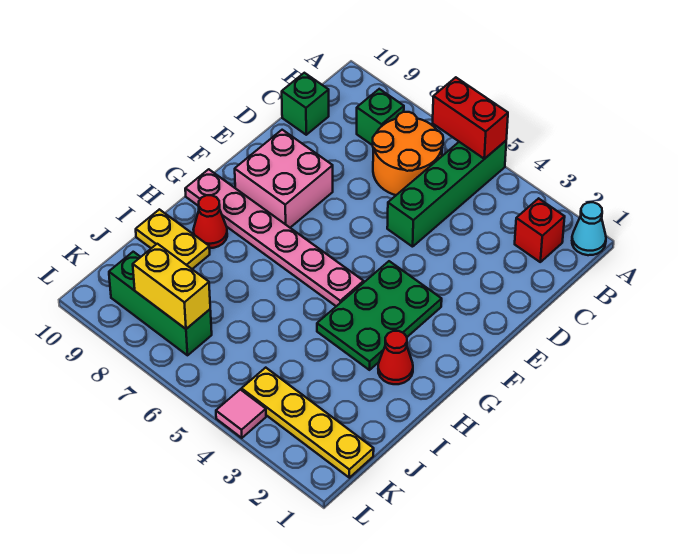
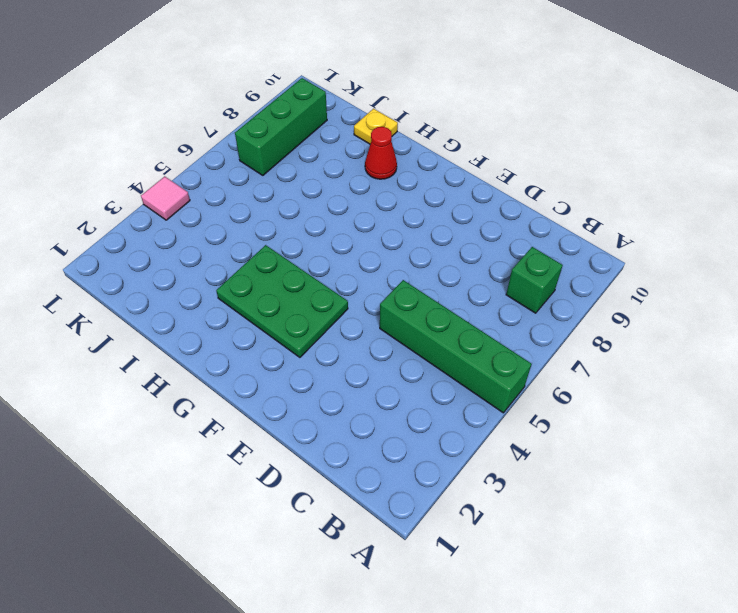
yellow 1x1 plate [354,109,398,144] -> yellow 1x2 plate [136,209,210,269]
none -> cyan 1x1 cone [572,202,606,255]
none -> red 1x1 brick [515,198,565,262]
none -> orange 2x2 round brick [373,112,443,195]

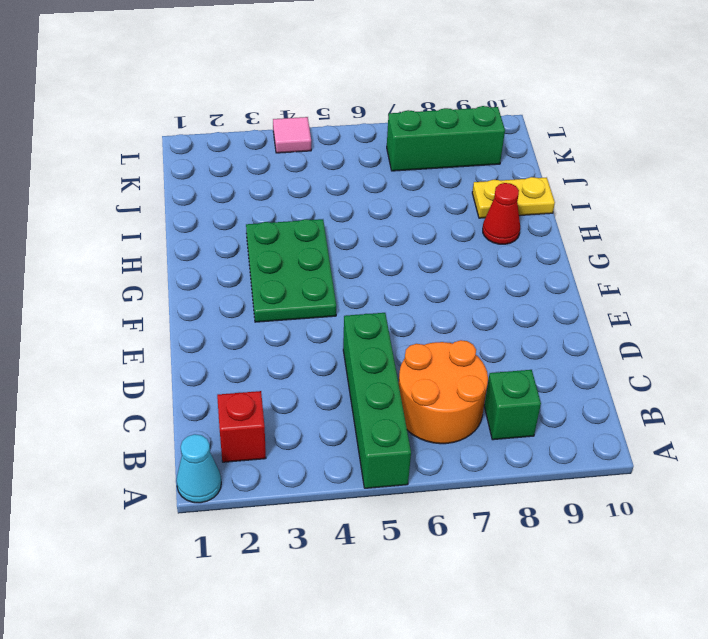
none -> green 1x1 brick [282,73,329,135]
none -> pink 2x2 brick [235,130,333,228]
none -> pink 1x6 plate [185,169,364,306]

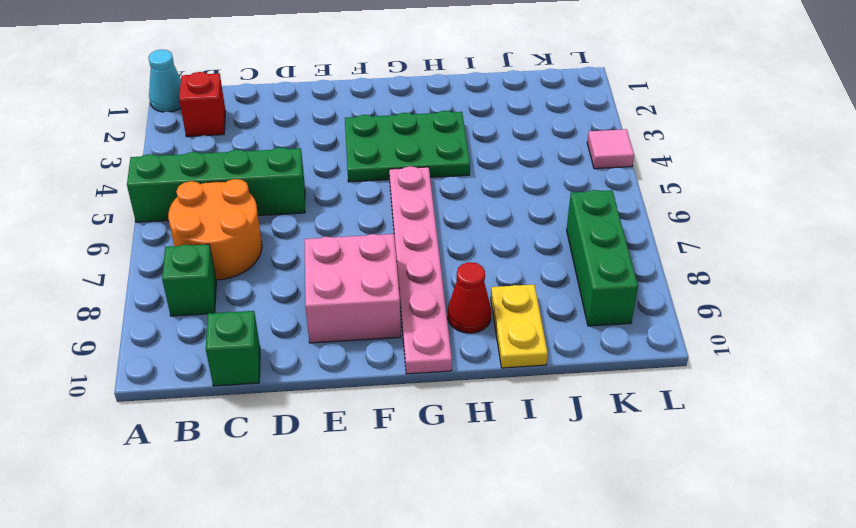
none -> red 1x1 cone [378,331,413,384]
none -> yellow 1x4 plate [242,368,374,478]
none -> red 1x2 brick [433,77,508,159]

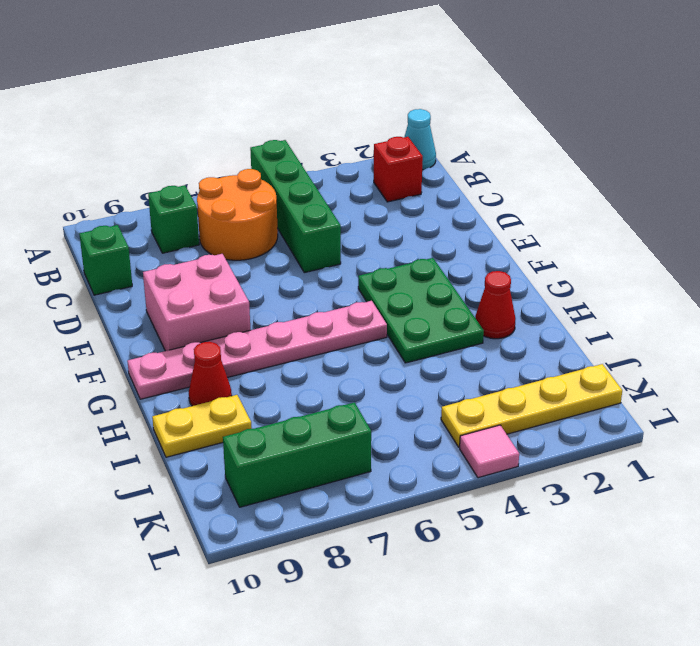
none -> red 1x2 brick [433,77,508,159]
none -> yellow 1x2 brick [133,244,210,329]

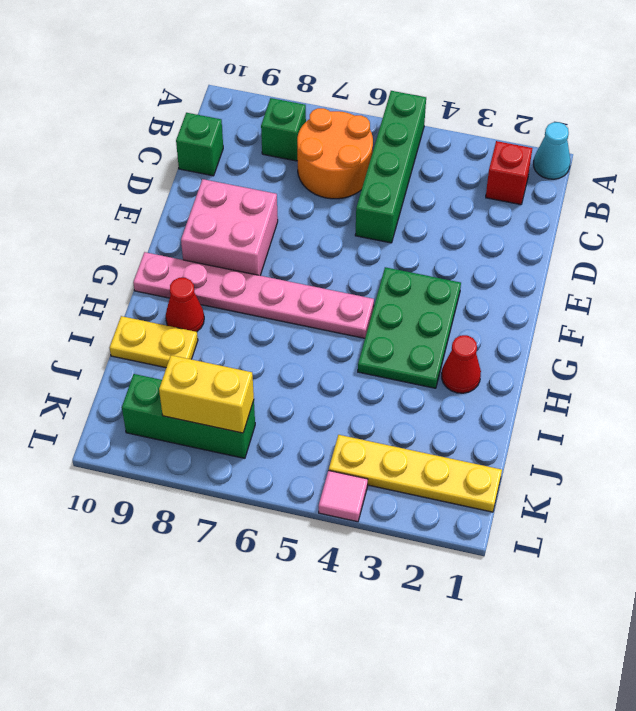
none -> red 1x2 brick [433,77,508,159]

